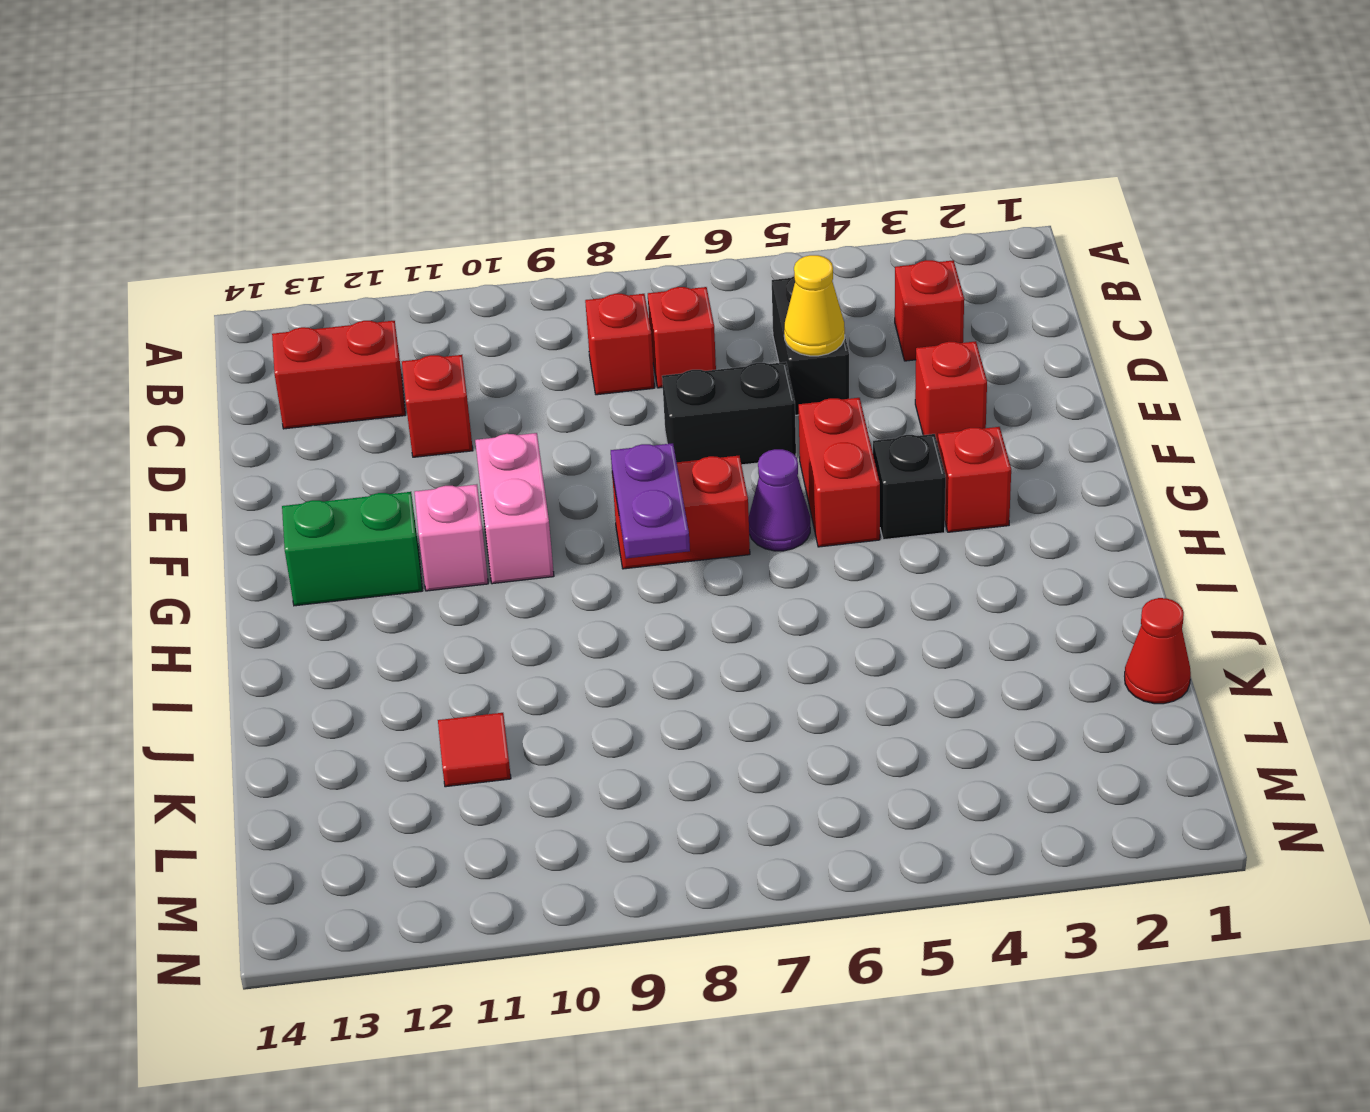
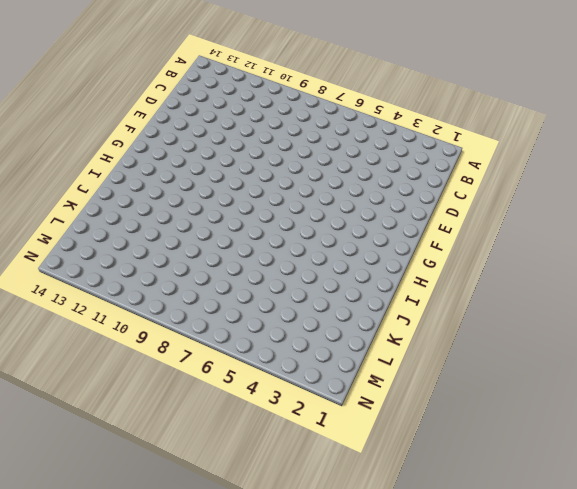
none -> red 1x1 brick [895,260,964,361]
none -> black 1x2 brick [772,276,849,415]
none -> red 1x1 brick [648,287,716,388]

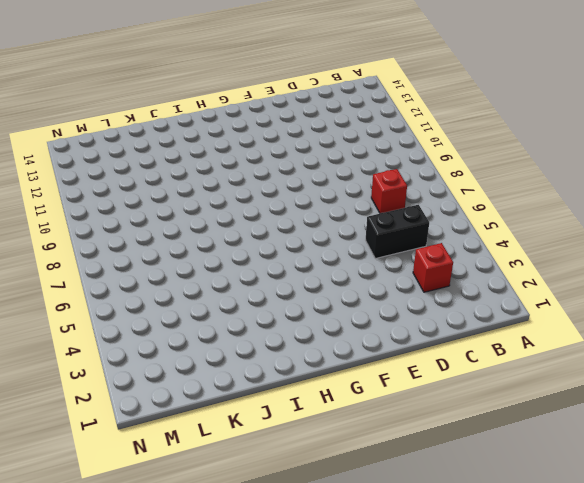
none -> red 1x1 brick [585,294,655,395]
none -> red 1x2 brick [272,321,405,429]
none -> red 1x1 brick [402,355,473,457]

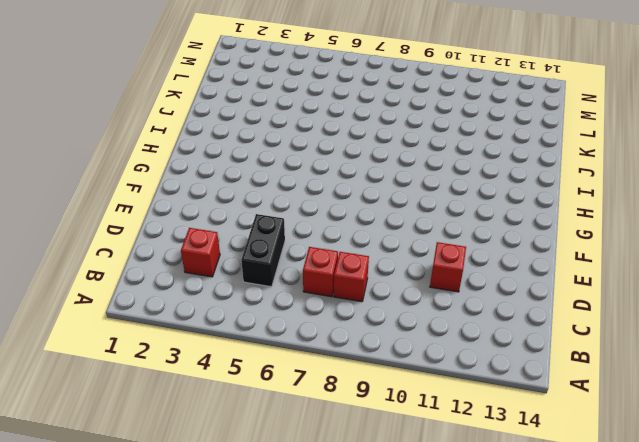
none -> red 1x2 brick [272,321,405,429]
none -> red 1x1 brick [915,341,987,443]
none -> black 1x2 brick [662,362,796,465]

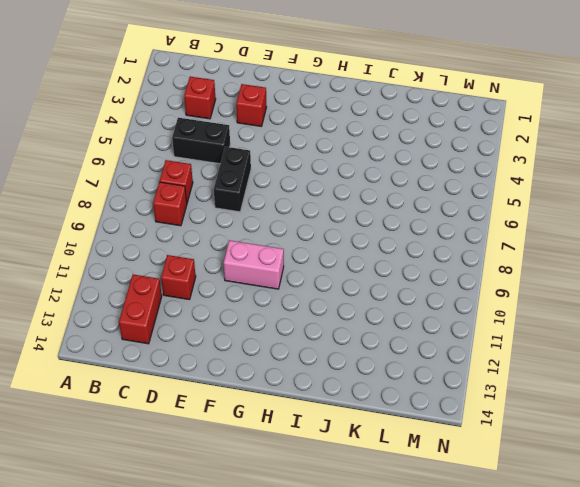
none -> red 1x2 brick [799,398,880,547]
none -> red 1x1 brick [937,427,1011,532]
none -> black 1x1 brick [873,434,946,540]

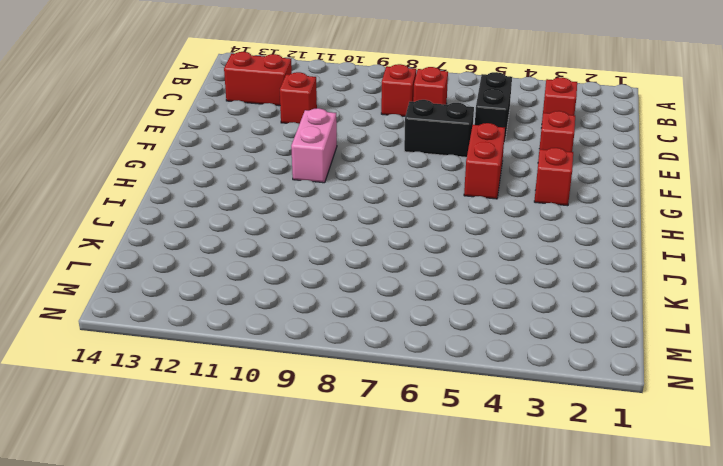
none -> black 1x1 brick [873,434,946,540]
none -> purple 1x1 cone [749,449,810,551]
none -> red 1x2 brick [612,456,750,569]

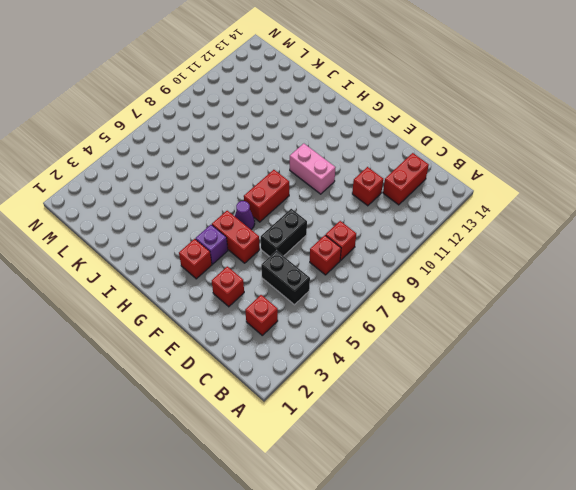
purple 1x1 brick [195,225,228,264] -> black 1x1 brick [873,434,946,540]
none -> pink 1x1 brick [415,484,488,591]
none -> green 1x2 brick [282,492,422,606]
none -> red 1x1 cone [1125,598,1191,704]

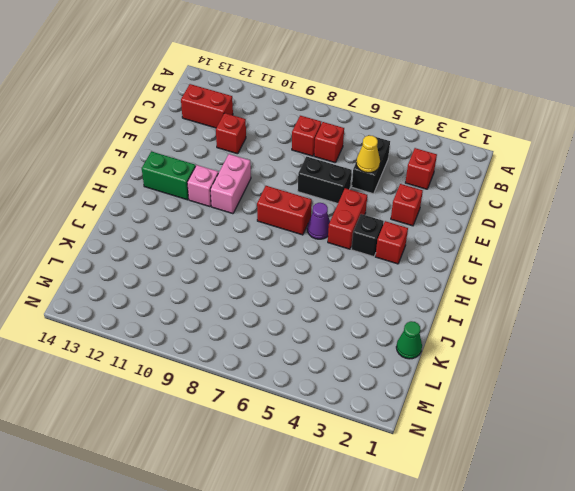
green 1x1 cone [396,321,422,359] -> red 1x1 cone [1125,598,1191,704]
none -> red 1x1 tile [438,713,511,787]
none -> purple 1x2 plate [611,443,690,558]

